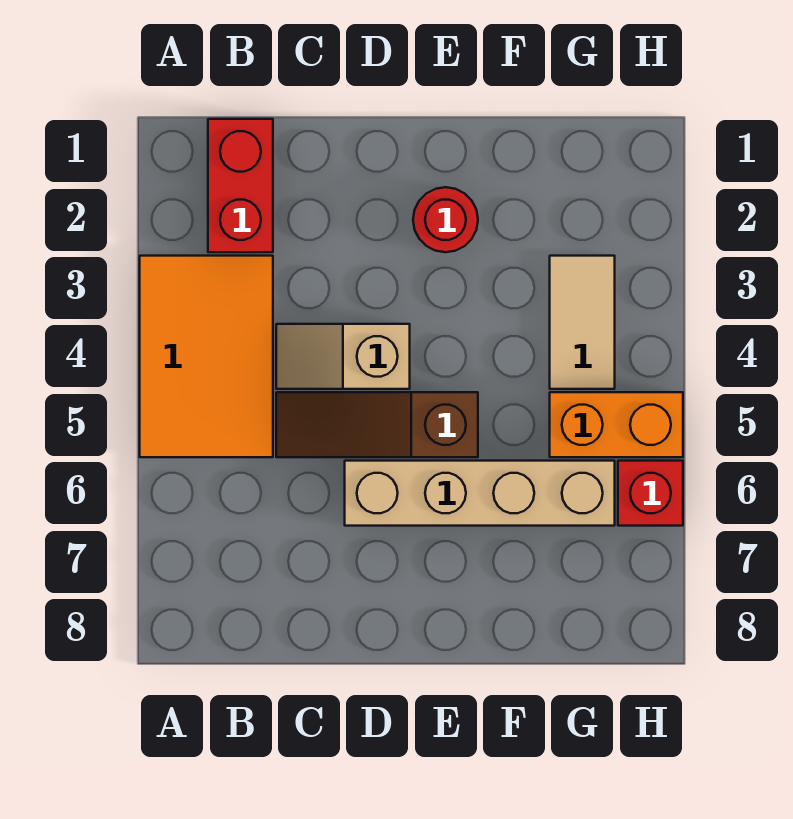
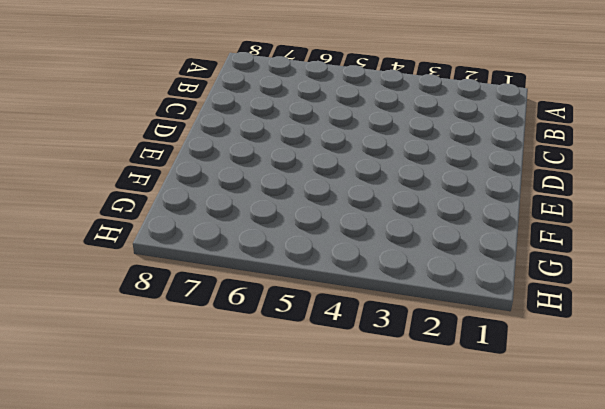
none -> orange 2x3 tile [140,256,273,457]
none -> red 1x2 brick [208,119,273,252]

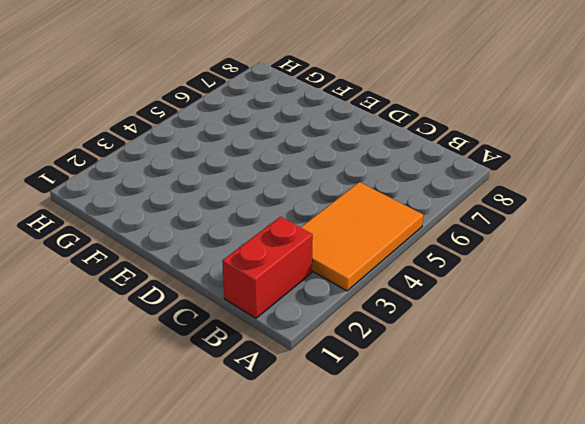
none -> tan 1x2 slope [276,324,410,389]
none -> brown 1x3 slope [276,392,478,457]

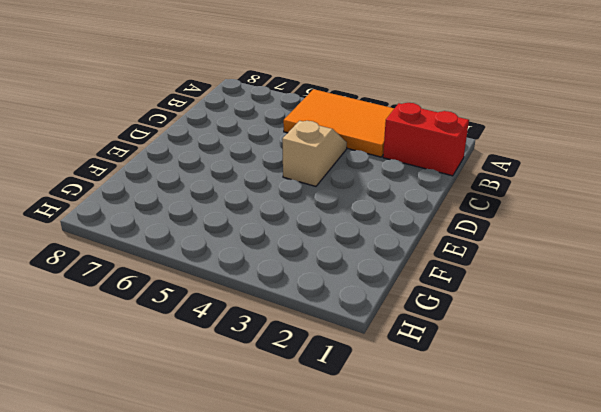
none -> brown 1x3 slope [276,392,478,457]
none -> tan 1x4 brick [345,461,615,526]

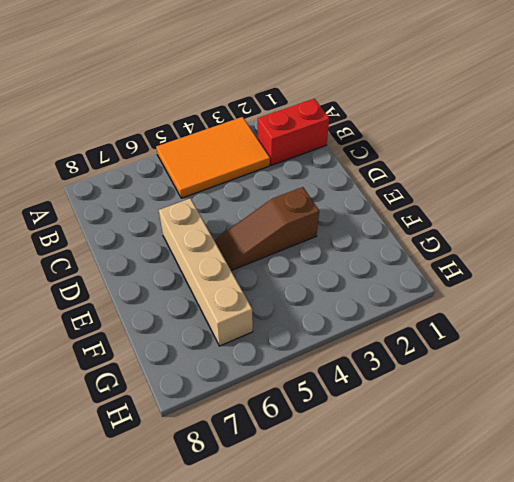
brown 1x3 slope [214,187,319,271] -> brown 1x3 slope turned to [276,392,478,457]
none -> tan 1x2 slope [276,324,410,389]
none -> red 1x1 round brick [413,187,478,252]

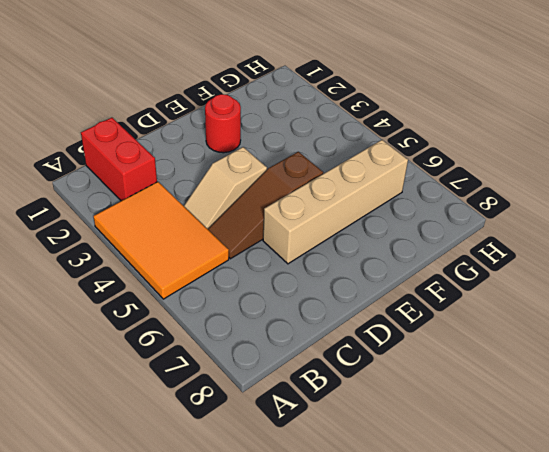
none -> tan 1x2 tile [550,256,615,389]
none -> orange 1x2 brick [550,392,683,457]

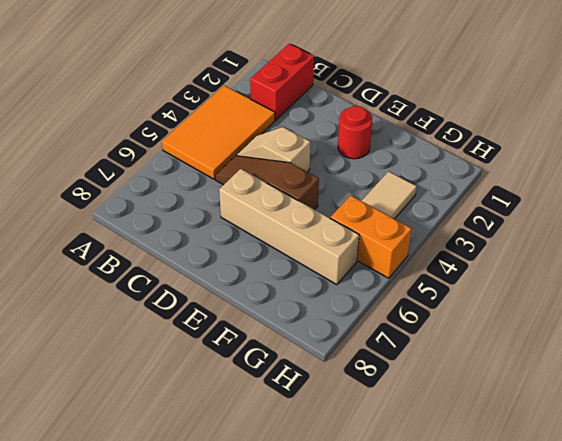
none -> red 1x1 brick [618,461,683,526]

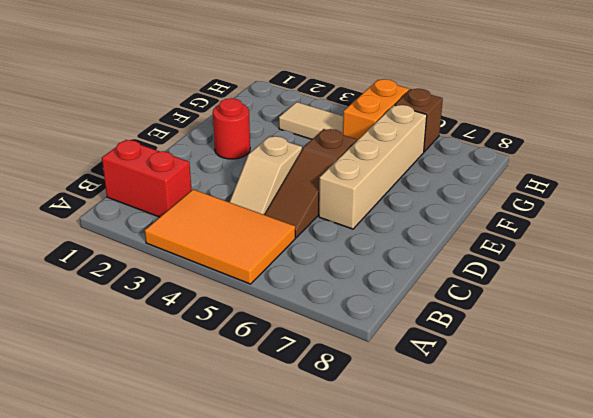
brown 1x1 brick [395,89,443,152] -> red 1x1 brick [618,461,683,526]

